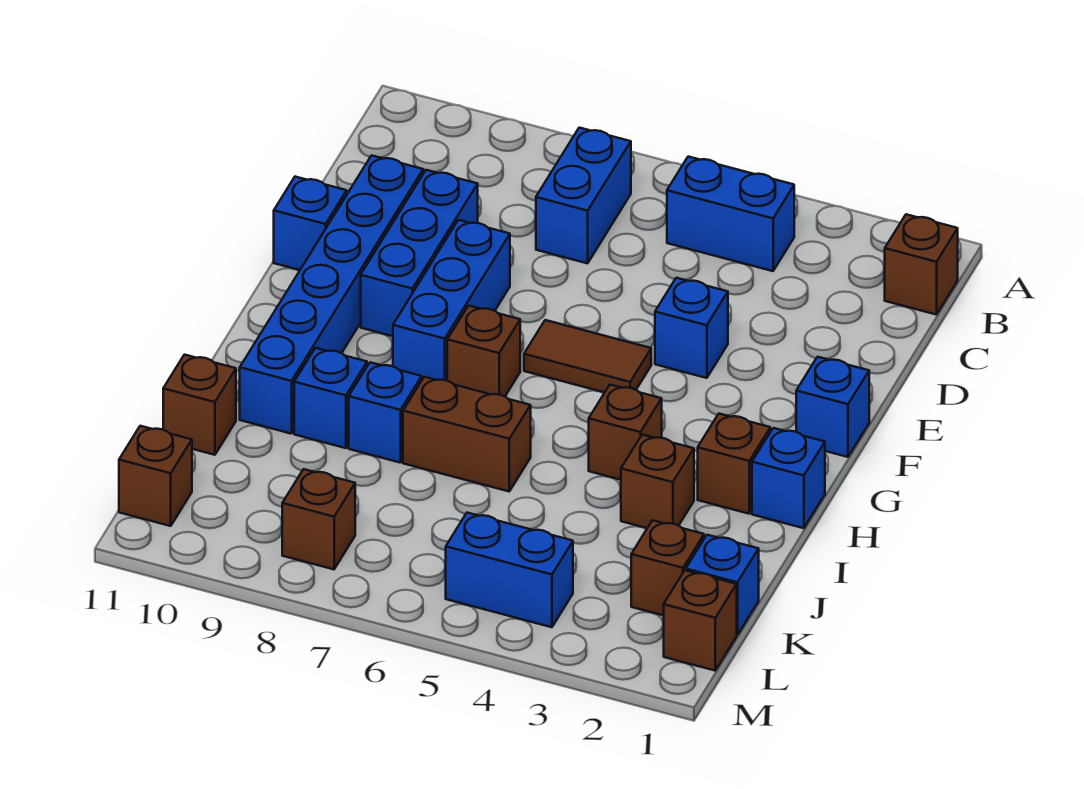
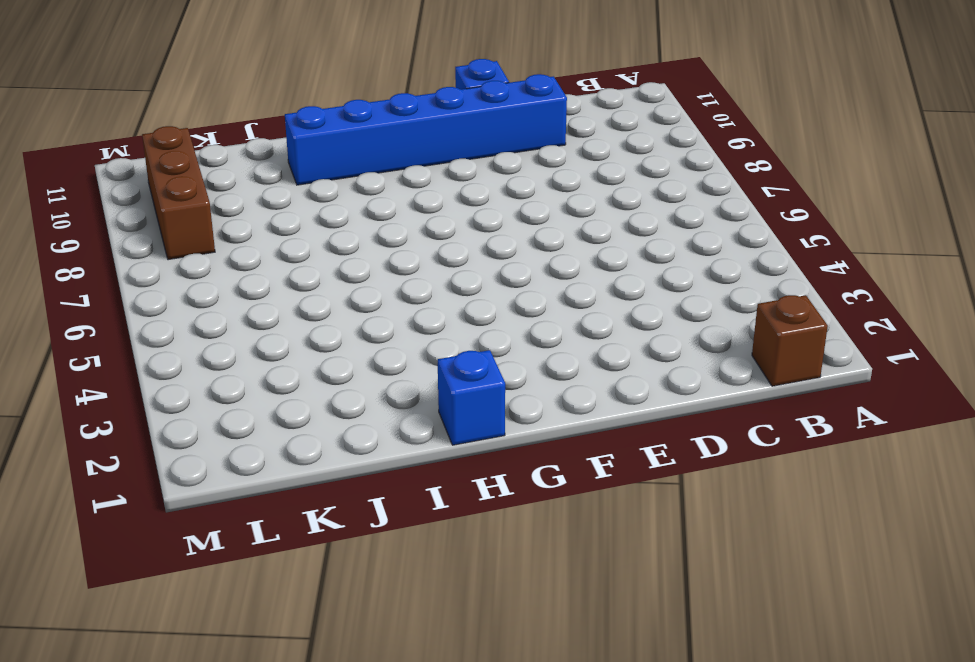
brown 1x3 brick [142,126,215,260] -> brown 1x1 brick [282,469,355,569]
none -> blue 1x2 brick [667,157,794,271]
none -> blue 1x2 brick [536,128,631,263]
none -> blue 1x3 brick [361,170,478,336]

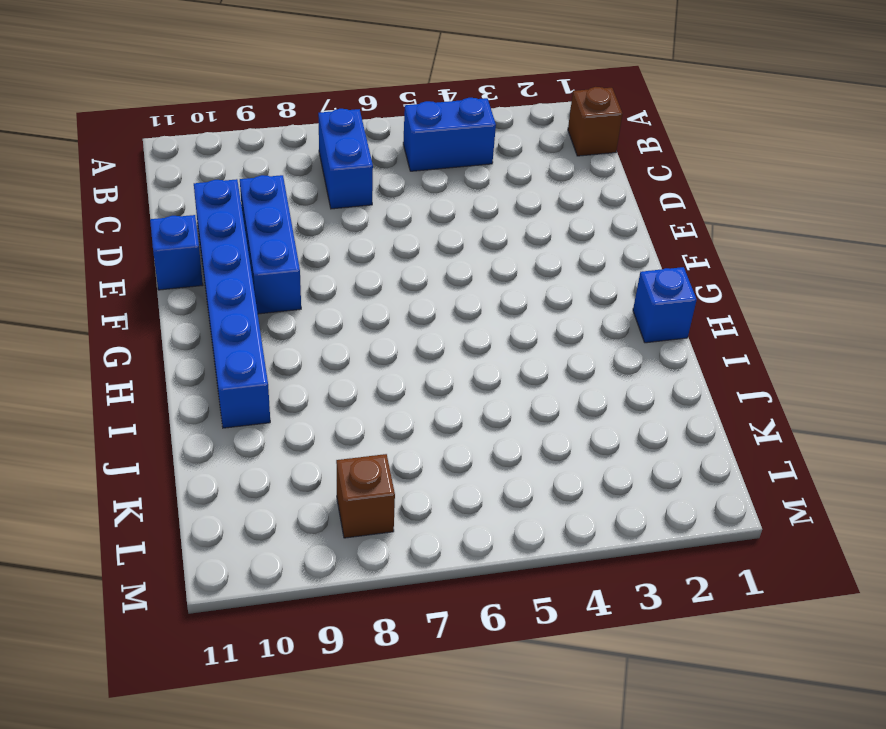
none -> blue 1x1 brick [655,278,728,378]
none -> blue 1x3 brick [393,220,510,381]
none -> blue 1x1 brick [796,357,869,457]

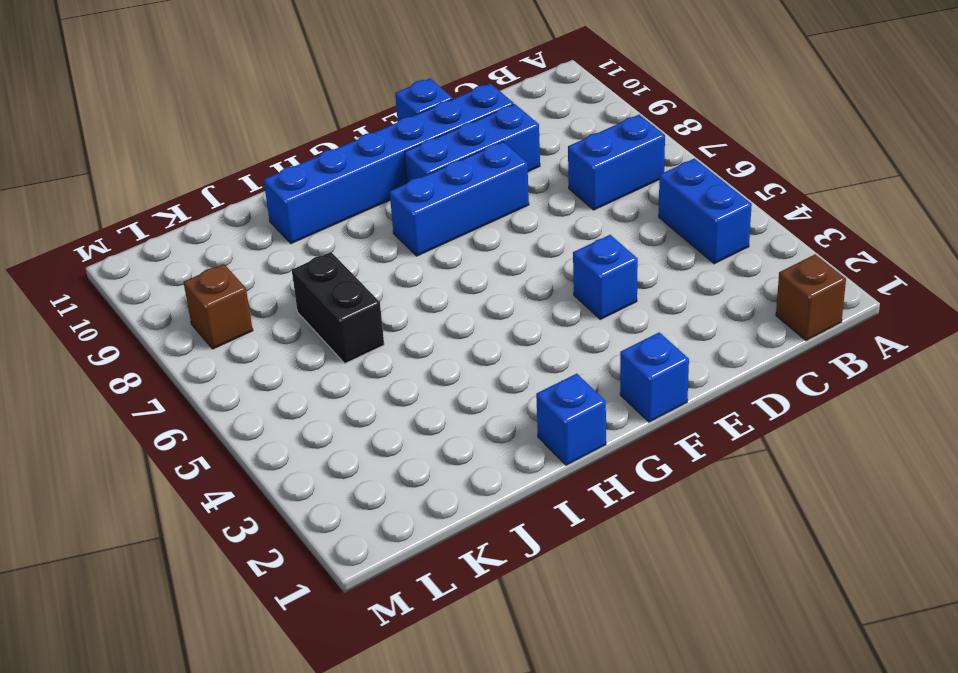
black 1x2 brick [292,252,384,363] -> none
none -> brown 1x2 tile [524,320,651,392]
none -> brown 1x1 brick [447,306,520,396]
none -> brown 1x1 brick [698,414,770,514]

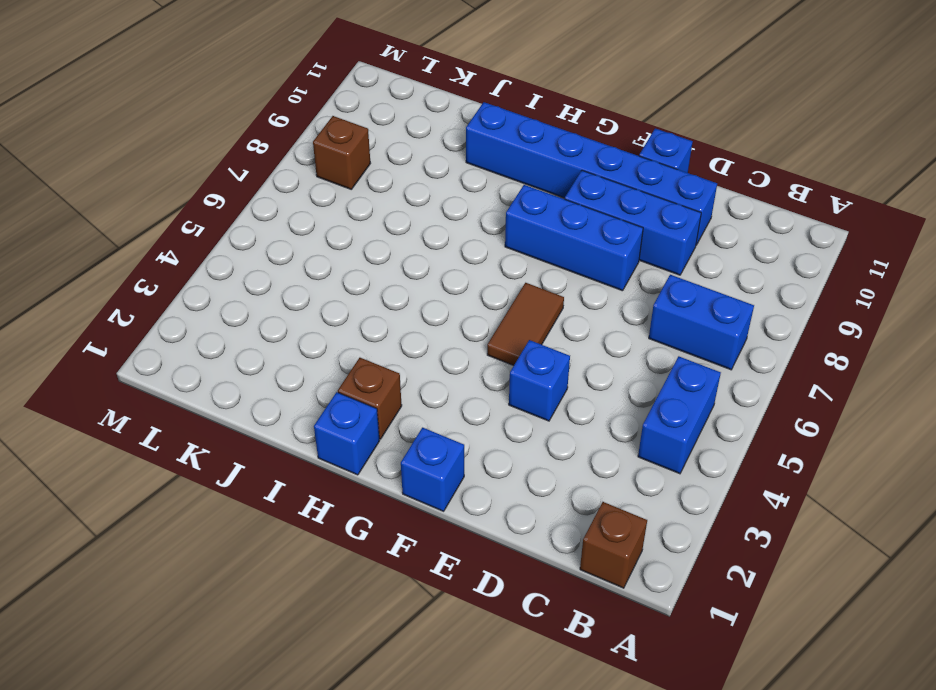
none -> brown 1x1 brick [447,306,520,396]
none -> brown 1x1 brick [589,385,662,480]
none -> brown 1x1 brick [621,435,694,528]

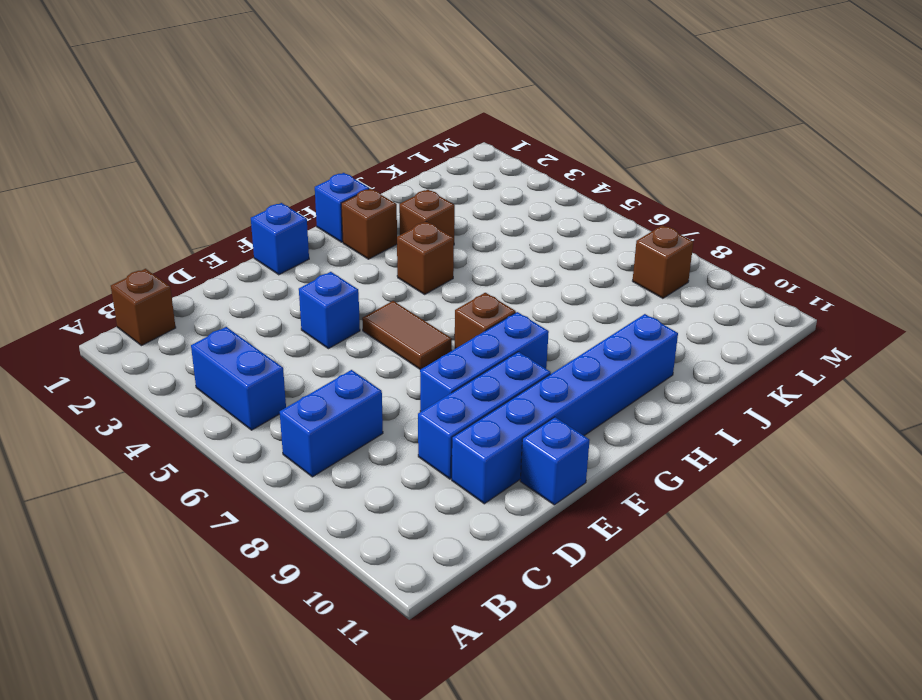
none -> brown 1x2 brick [403,377,531,491]
none -> blue 1x1 brick [349,362,422,463]
none -> blue 1x1 brick [294,348,367,448]

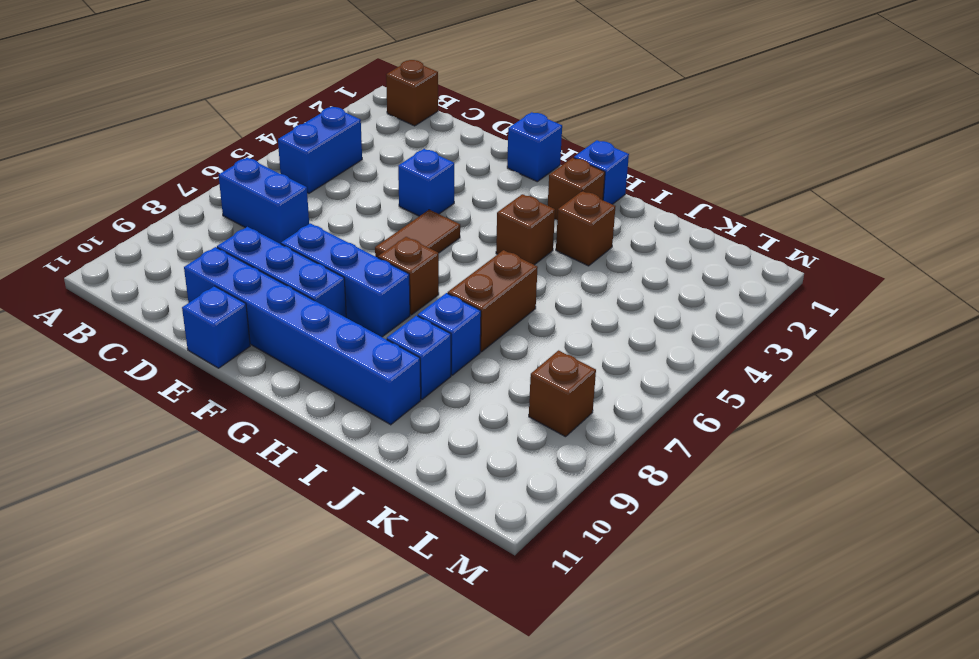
none -> brown 1x1 brick [163,355,236,455]
none -> blue 1x1 brick [686,535,759,635]
none -> brown 1x1 brick [631,520,704,616]

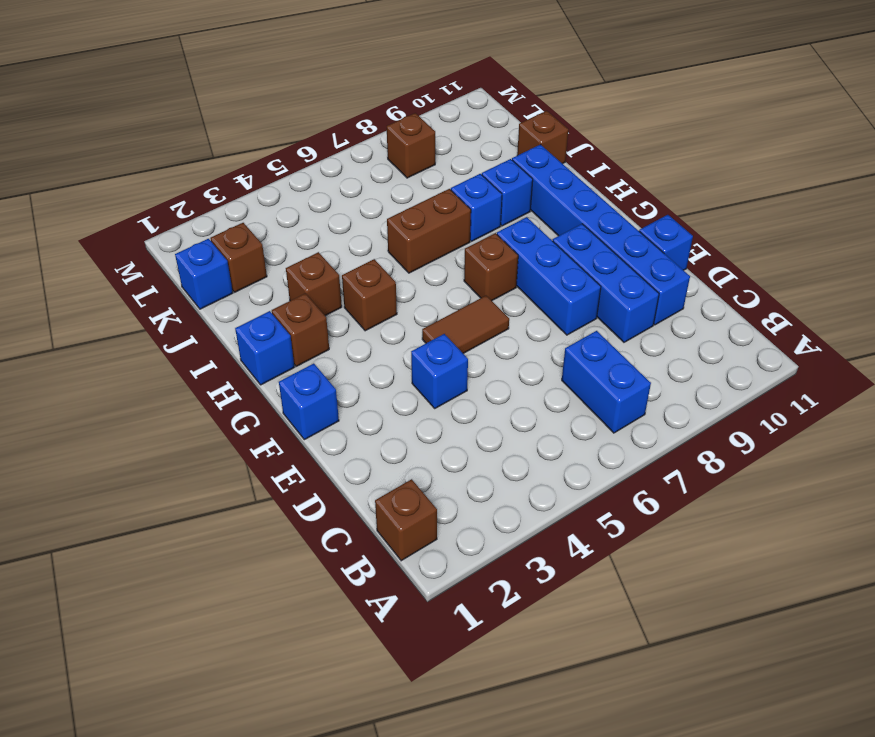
none -> blue 1x2 brick [667,157,794,271]
none -> brown 1x1 brick [664,570,737,671]
none -> blue 1x2 brick [446,513,573,627]

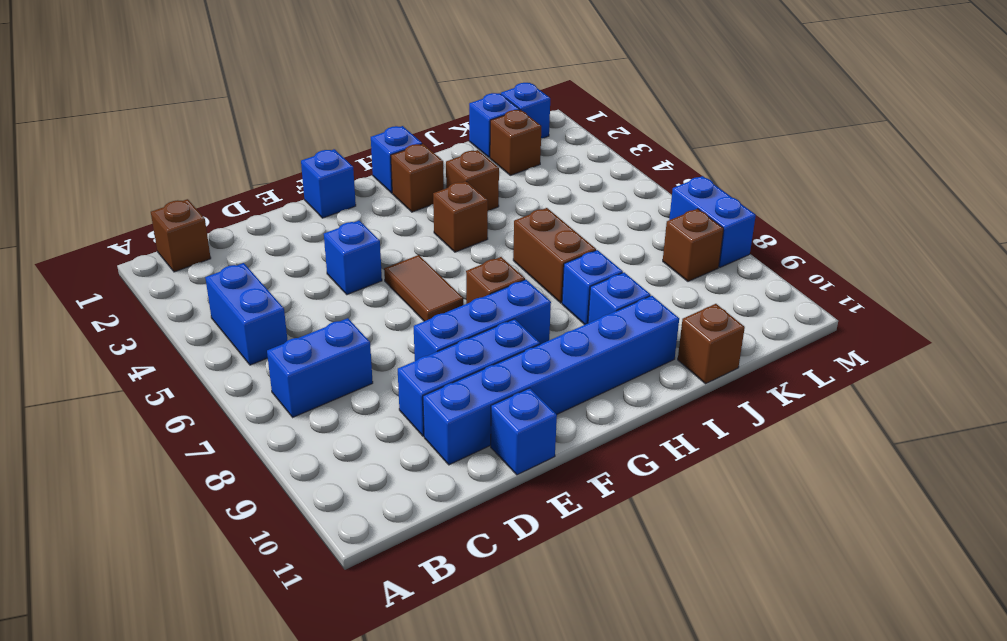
blue 1x1 brick [501,83,550,138] -> brown 1x1 brick [664,570,737,671]
blue 1x2 brick [669,176,756,267] -> blue 1x2 brick moved to [446,513,573,627]
none -> brown 1x1 brick [119,426,192,526]

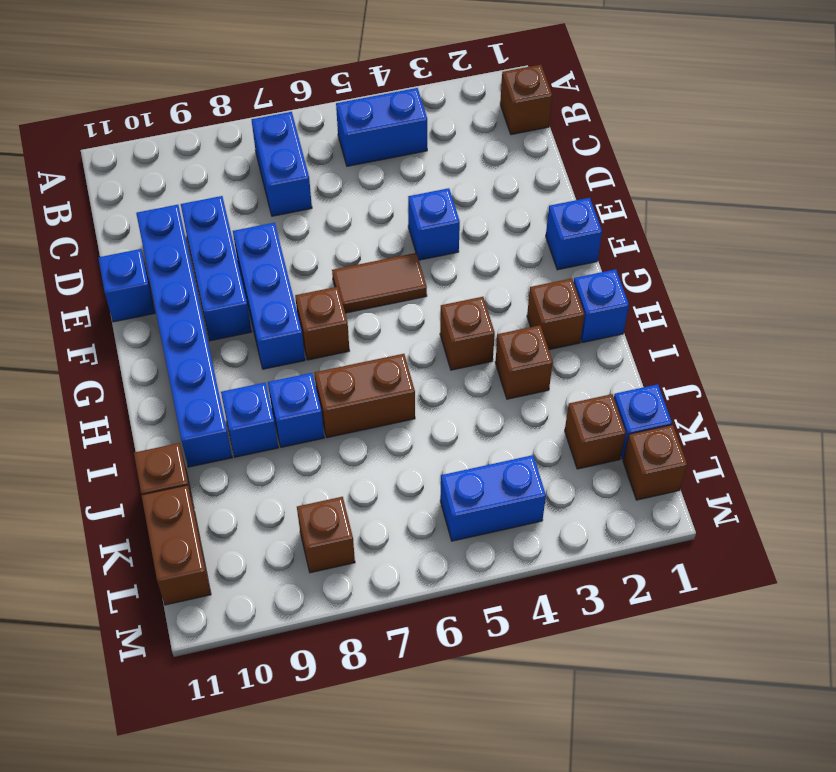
brown 1x2 brick [141,485,211,605] -> brown 1x1 brick [119,426,192,526]

